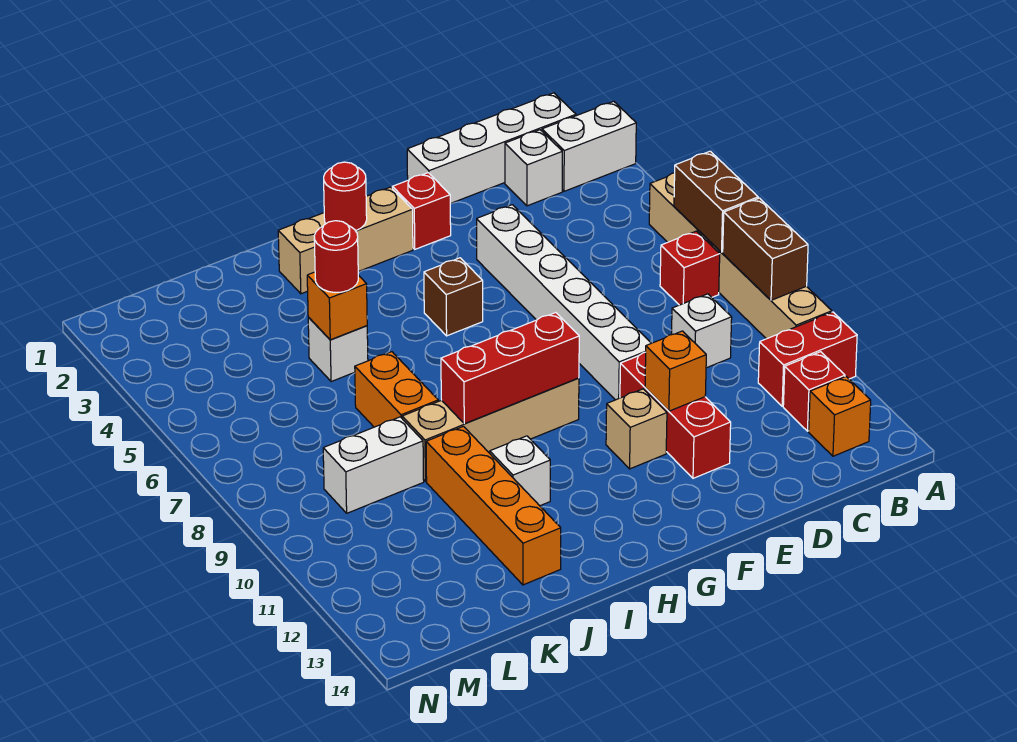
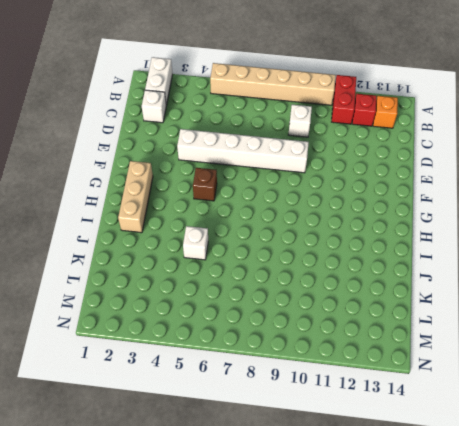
none -> white 1x4 brick [407,93,576,204]
none -> red 1x1 brick [660,231,720,305]
none -> red 1x3 brick [620,352,731,478]

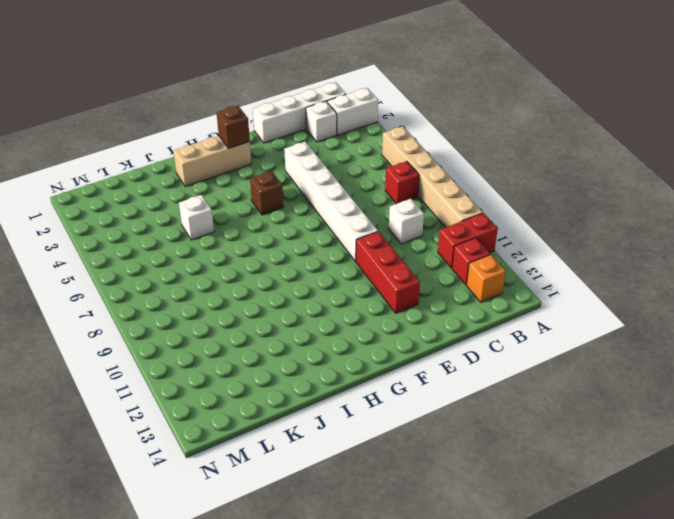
brown 1x1 brick [217,106,250,149] -> none
none -> red 1x1 brick [392,173,451,249]
none -> tan 1x1 brick [606,389,667,469]
none -> tan 1x4 brick [402,378,579,481]

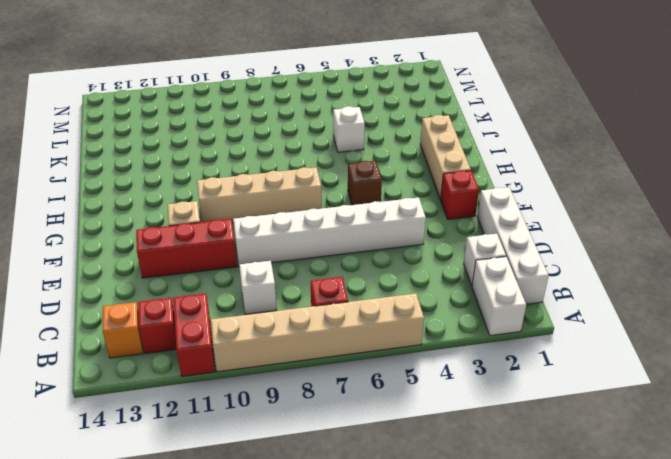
tan 1x4 brick [197,167,322,223] -> tan 1x4 brick turned to [402,378,579,481]
none -> white 1x1 brick [490,436,550,506]
none -> orange 1x2 brick [355,352,438,427]
none -> orange 1x4 brick [426,426,561,585]

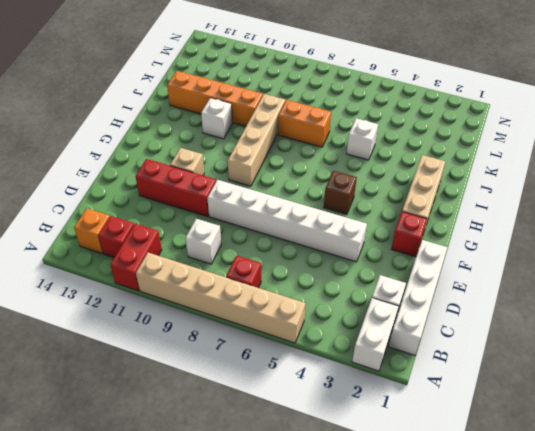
none -> white 1x2 brick [323,417,424,513]
none -> brown 1x2 brick [674,151,758,252]
none -> brown 1x2 brick [723,198,808,300]

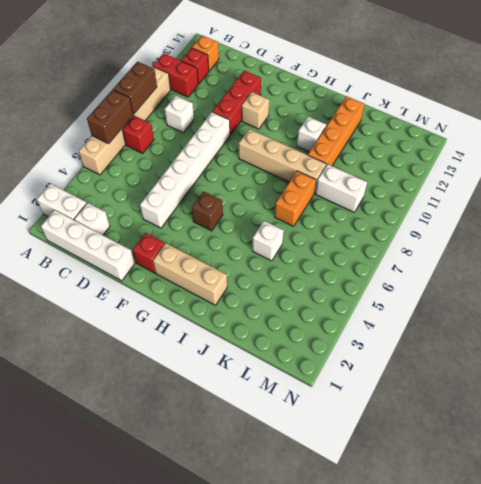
none -> orange 1x1 brick [645,331,706,411]
none -> red 1x3 brick [441,313,579,424]
none -> red 1x1 round brick [324,162,367,231]

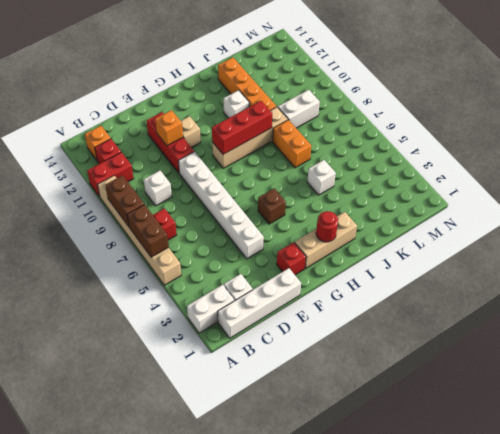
none -> orange 1x1 brick [307,272,367,340]
none -> red 1x1 round brick [314,221,358,292]

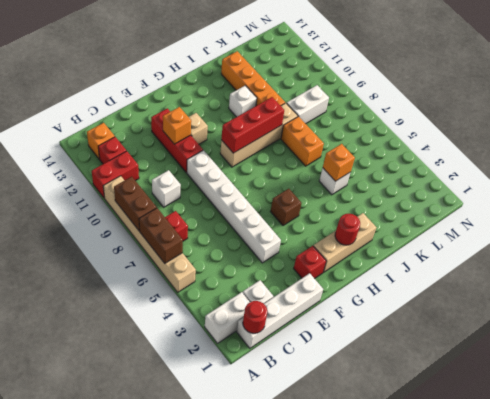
red 1x1 round brick [243,301,267,333] -> red 1x1 round brick moved to [314,221,358,292]

